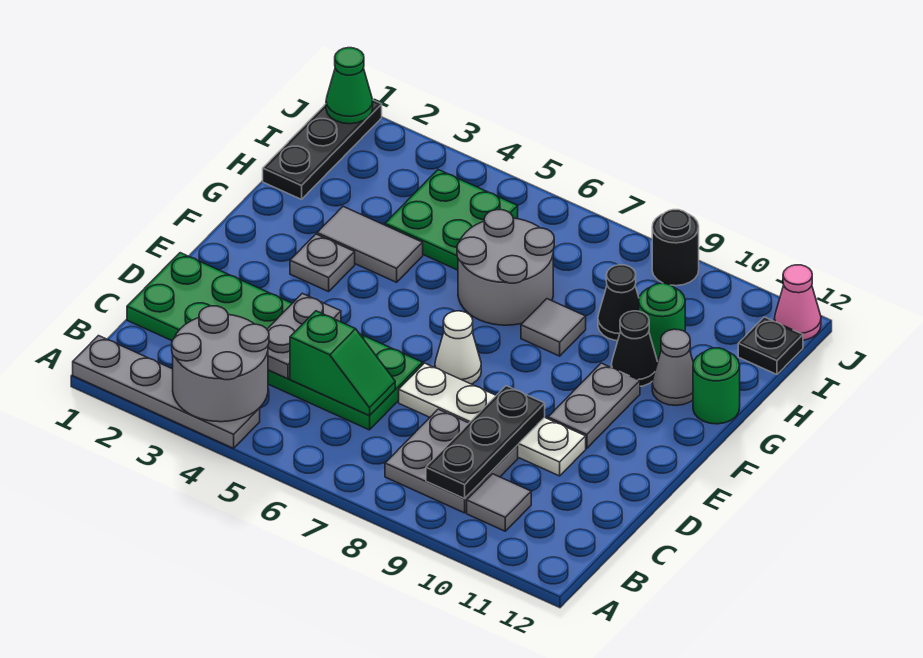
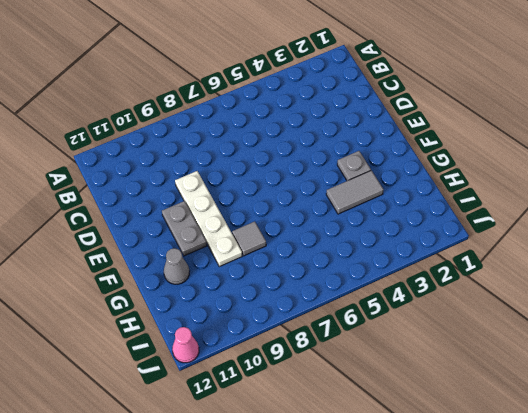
white 1x4 plate [175,171,242,267] -> white 1x4 plate turned to [399,363,586,476]
none -> grey 1x4 plate [73,336,260,448]
none -> grey 2x2 plate [385,409,518,513]
none -> grey 1x1 tile [467,474,531,531]

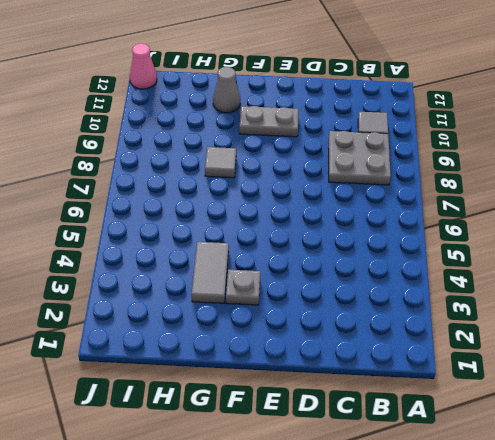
none -> grey 1x4 plate [73,336,260,448]
none -> green 2x6 plate [127,253,423,430]
none -> white 1x4 plate [399,363,586,476]

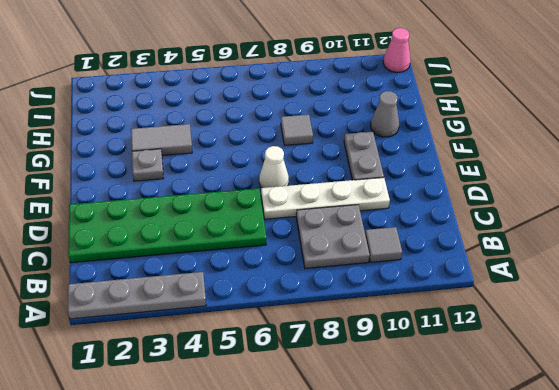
none -> grey 2x2 round brick [457,210,554,325]
none -> black 1x1 cone [611,311,658,386]
none -> green 1x1 round brick [693,348,740,424]

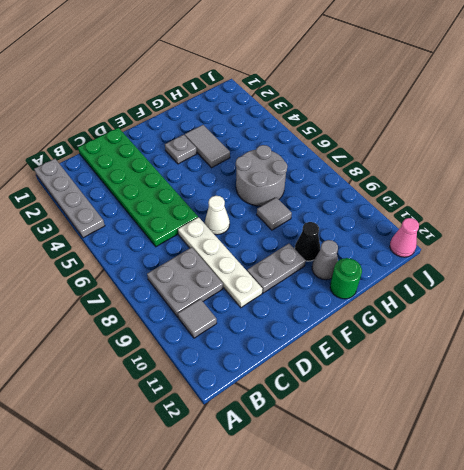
none -> black 1x3 plate [263,100,382,199]
none -> green 2x2 plate [385,170,518,270]
none -> black 1x1 cone [598,265,639,341]

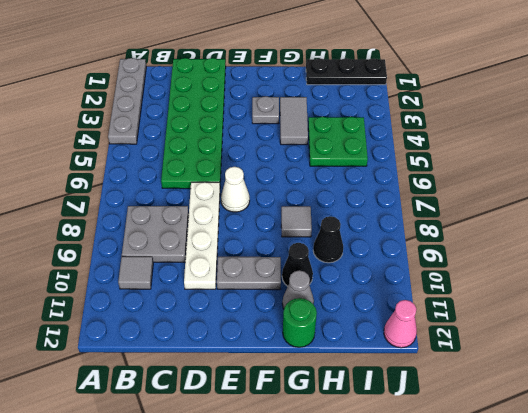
none -> grey 2x2 round brick [457,210,554,325]
none -> green 1x1 round brick [639,283,685,359]
none -> black 1x1 plate [738,317,803,374]

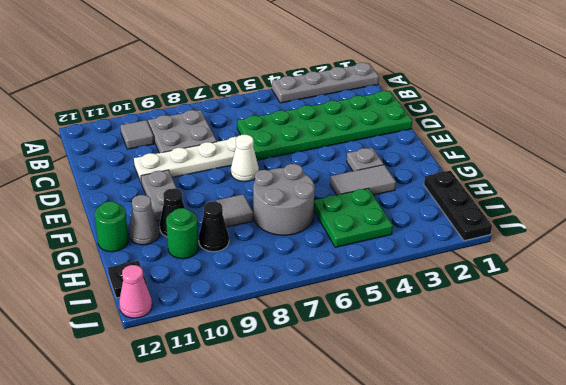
none -> black 1x1 round brick [652,210,699,286]
none -> grey 2x2 round brick [172,306,269,422]
none -> black 1x3 plate [426,386,545,498]

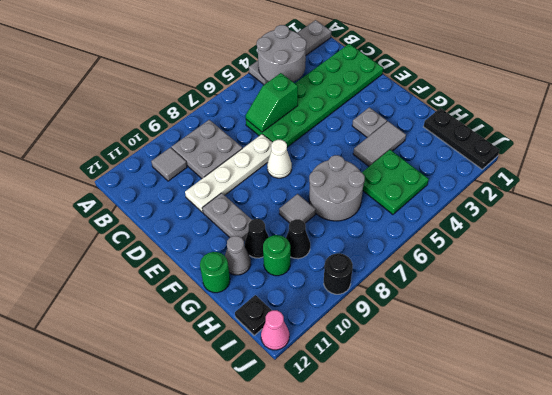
none -> black 1x3 plate [426,386,545,498]
none -> grey 1x2 plate [267,293,341,379]
none -> green 1x1 cone [326,48,373,124]

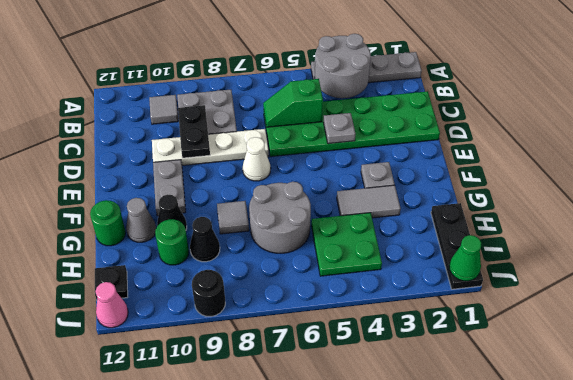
black 1x2 plate [178,105,210,158] -> black 1x3 plate [426,386,545,498]
grey 1x1 plate [323,113,355,144] -> grey 1x2 plate [267,293,341,379]

